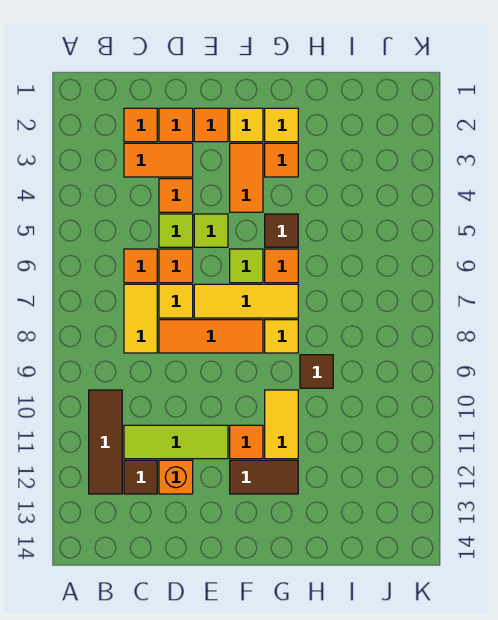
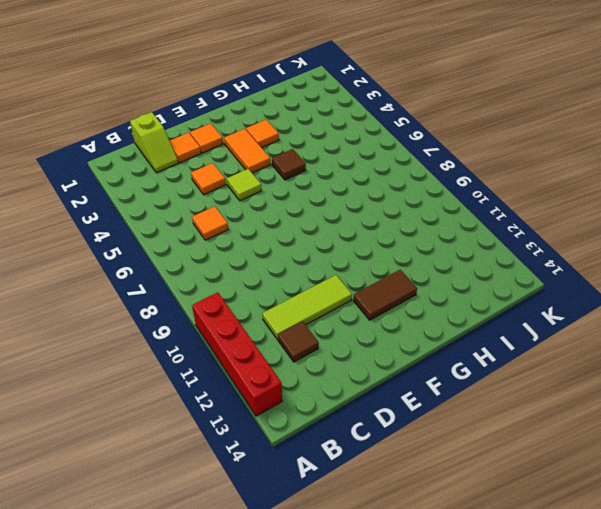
red 1x4 brick [192,292,282,416] -> none
lime 1x2 slope [130,112,178,173] -> orange 1x1 tile [124,108,157,142]
none -> brown 1x3 tile [89,390,122,494]
none -> orange 1x2 tile [124,143,193,177]
none -> yellow 1x2 tile [124,284,157,353]

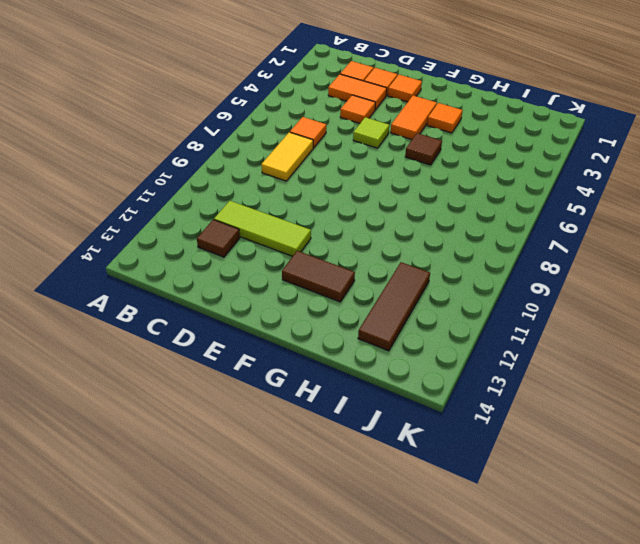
brown 1x3 tile [358,262,430,351] -> brown 1x3 tile moved to [89,390,122,494]
none -> lime 1x1 tile [159,214,193,247]
none -> orange 1x1 tile [159,249,193,283]
none -> yellow 1x1 tile [159,284,193,318]

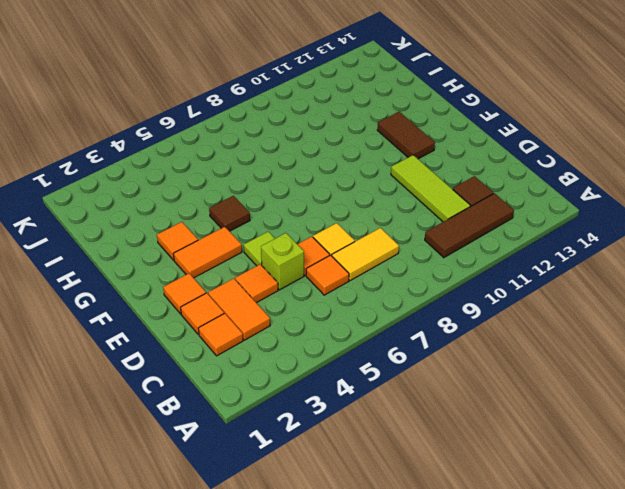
lime 1x1 brick [261,233,304,290] -> lime 1x1 tile [159,214,193,247]
none -> orange 1x3 tile [159,320,263,353]
none -> orange 1x1 brick [159,460,193,494]
none -> yellow 1x3 tile [194,284,298,318]

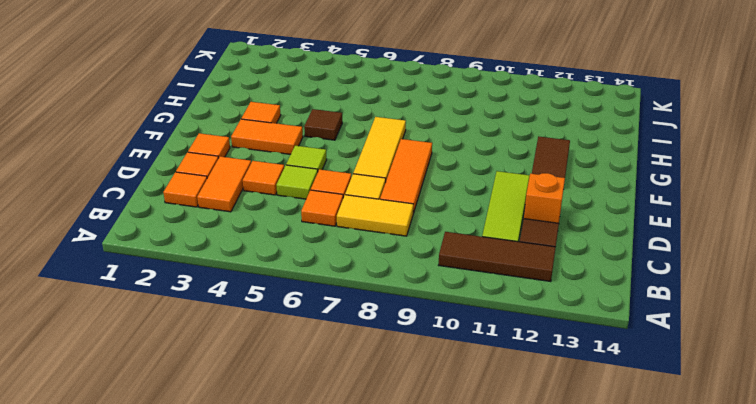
none -> yellow 1x1 tile [230,108,263,142]
none -> lime 1x1 tile [230,249,263,283]
none -> orange 1x1 tile [230,425,263,459]

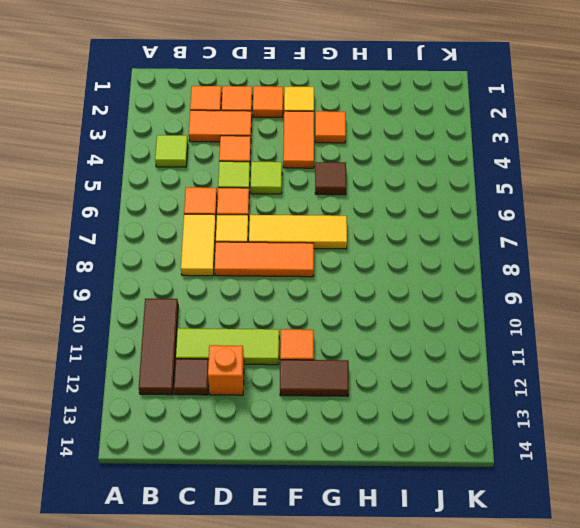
lime 1x1 tile [155,135,188,167] -> lime 1x1 tile moved to [230,249,263,283]
none -> yellow 1x1 tile [265,108,298,142]
none -> orange 1x1 tile [265,249,298,283]
none -> yellow 1x1 tile [265,320,298,353]

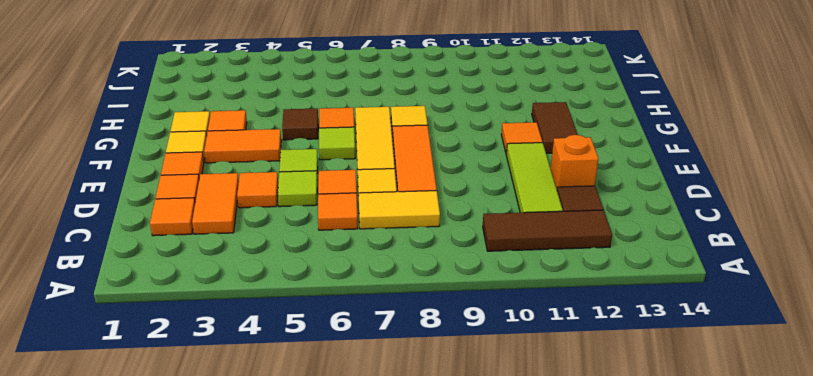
none -> yellow 1x2 tile [265,390,298,459]
none -> brown 1x1 tile [300,355,333,388]

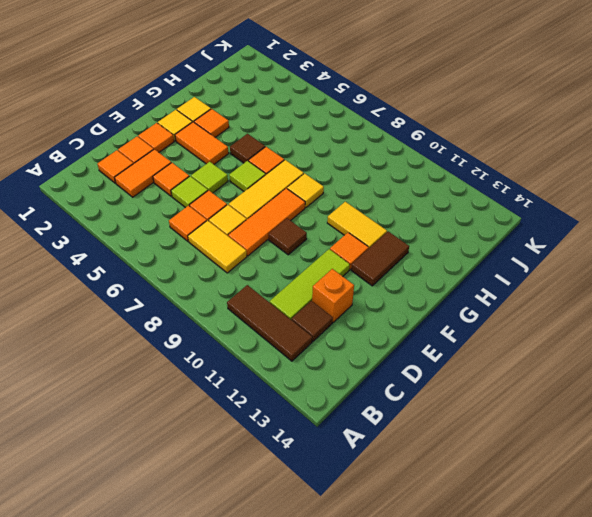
brown 1x1 tile [269,218,307,255] -> brown 1x1 tile moved to [300,355,333,388]

